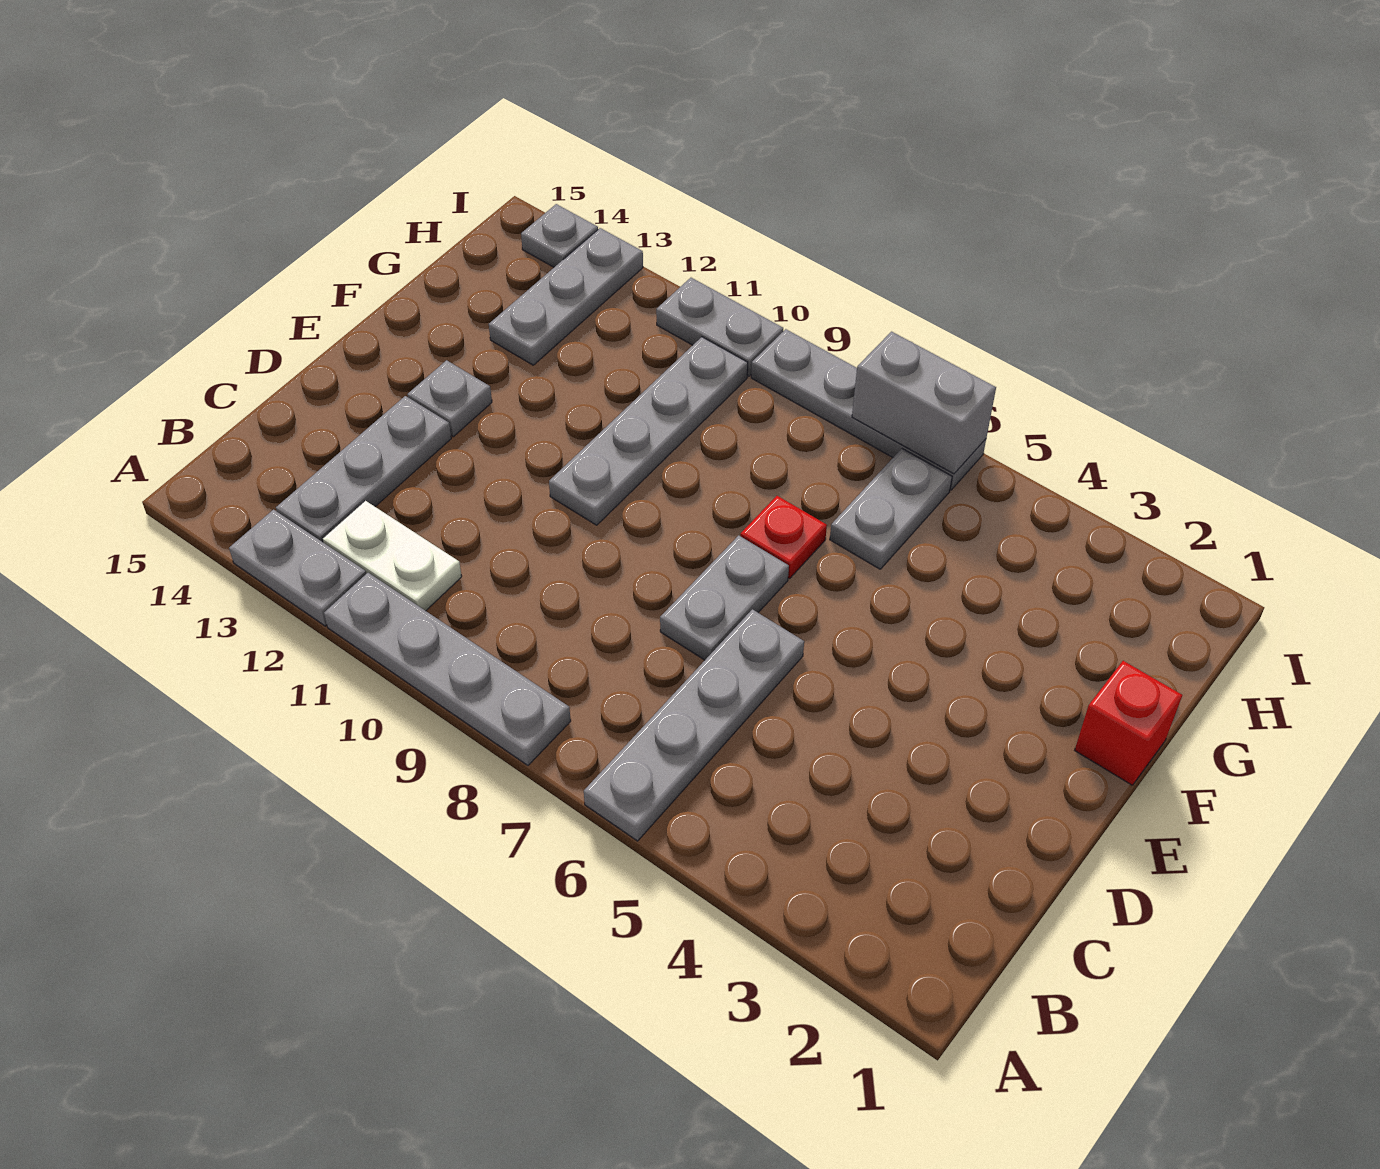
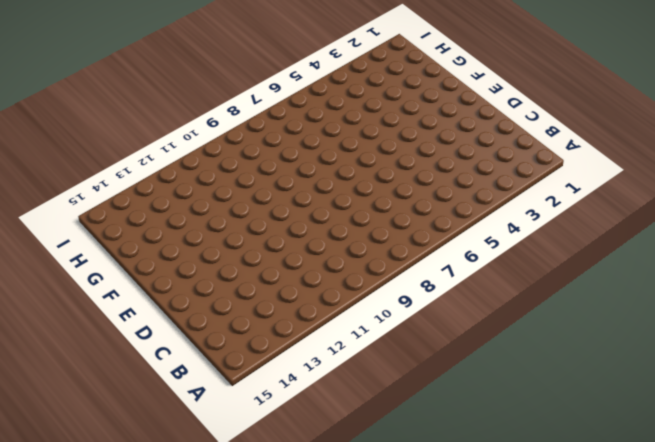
none -> grey 1x4 plate [584,609,804,841]
none -> grey 1x4 plate [324,573,571,765]
none -> grey 1x2 plate [229,510,366,626]

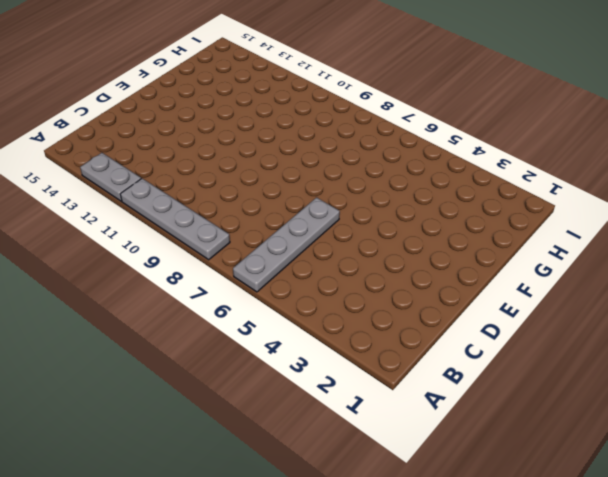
none -> white 1x2 plate [322,501,462,611]
none -> grey 1x3 plate [276,396,451,542]
none -> grey 1x2 plate [660,535,789,660]

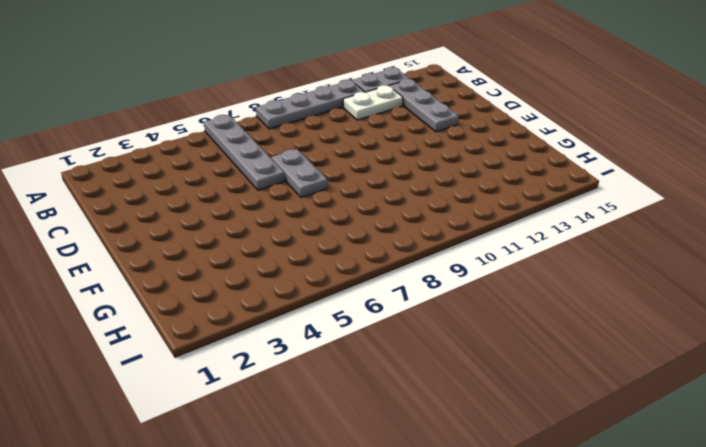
none -> grey 1x4 plate [549,337,748,525]
none -> grey 1x1 plate [407,360,492,437]
none -> red 1x1 brick [1075,661,1182,785]

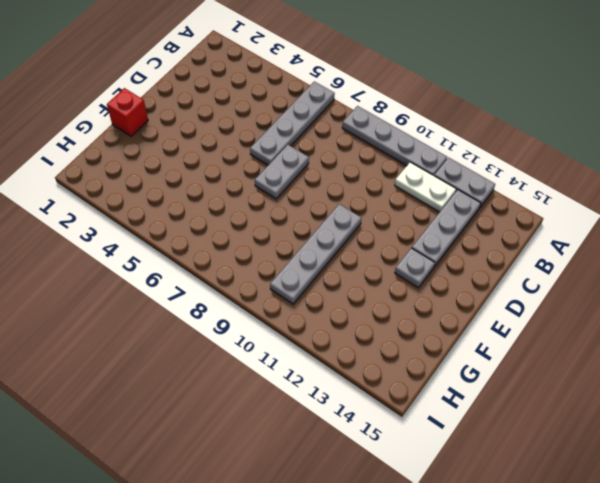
none -> red 1x1 plate [740,496,827,579]
none -> grey 1x2 plate [830,449,952,569]
none -> grey 1x3 plate [489,228,643,365]

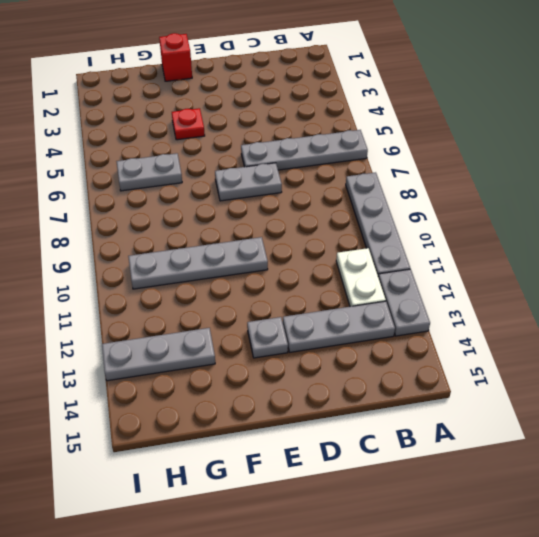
red 1x1 plate [172,108,205,140] -> red 1x1 plate moved to [740,496,827,579]
none -> grey 1x4 plate [751,329,986,490]
none -> grey 1x2 plate [656,278,783,377]
none -> grey 1x1 plate [521,204,598,267]

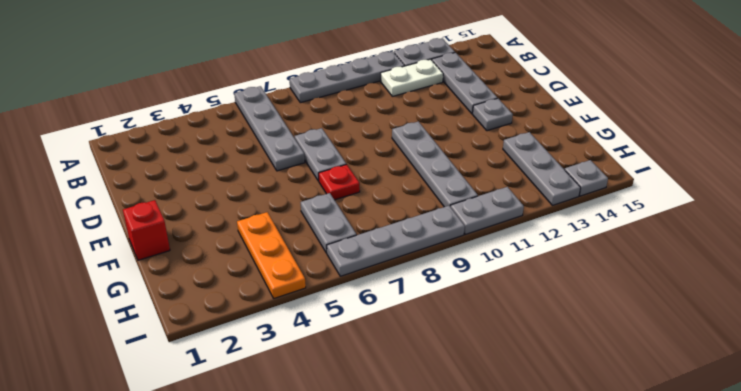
orange 1x3 plate [237,212,306,298] -> none
none -> grey 1x2 brick [852,332,996,474]

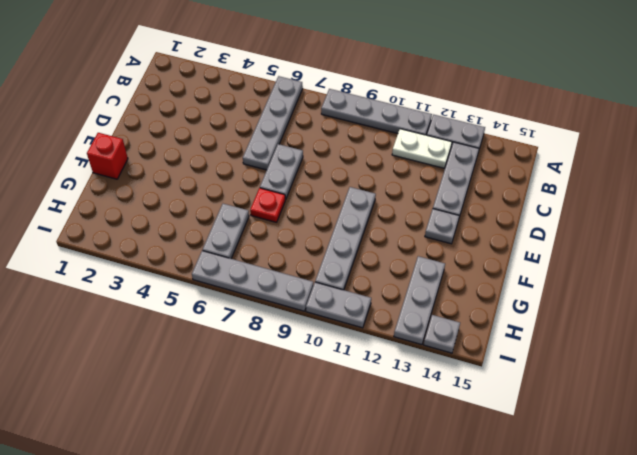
none -> grey 1x2 brick [852,332,996,474]

